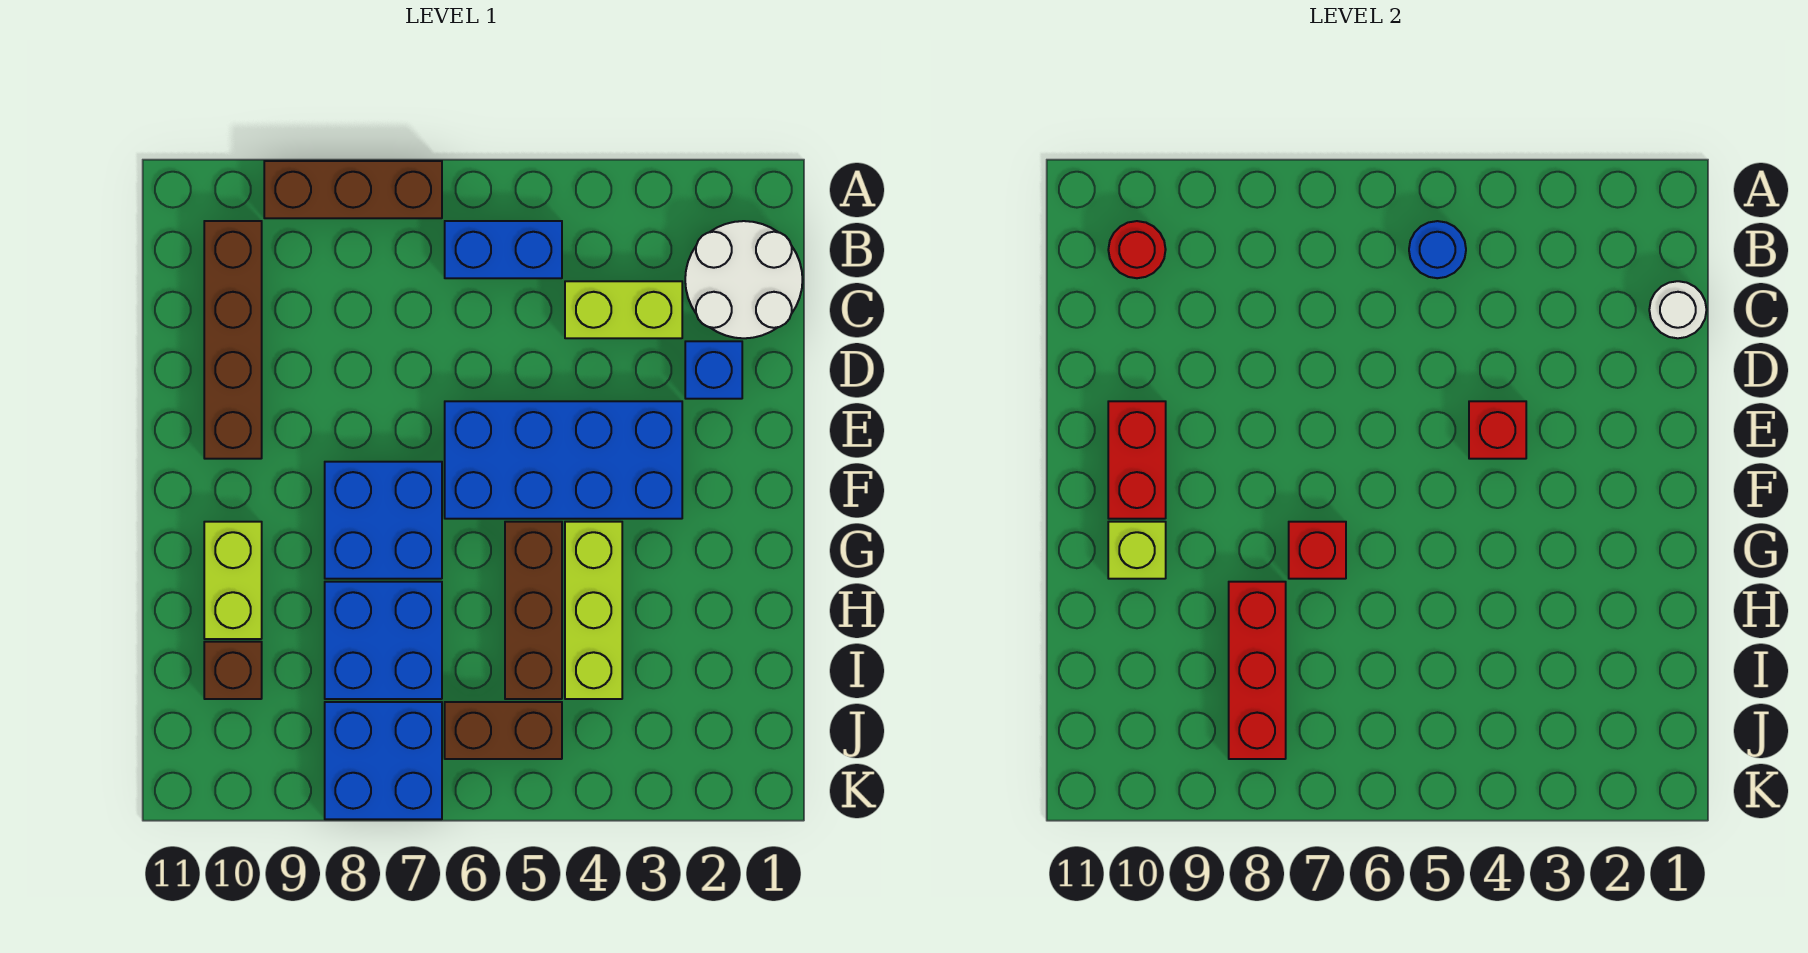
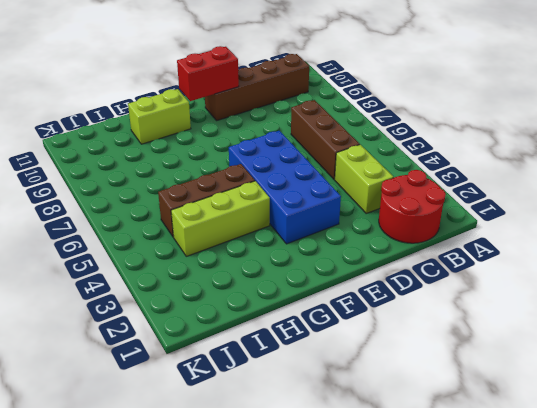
red 2x2 round brick [379,170,446,243] -> white 2x2 round brick [685,221,803,338]
brown 1x3 brick [291,100,360,179] -> brown 1x3 brick moved to [264,161,442,218]
none -> blue 1x2 brick [445,221,562,278]
none -> blue 1x1 brick [685,341,742,399]
none -> blue 2x2 brick [325,462,442,579]

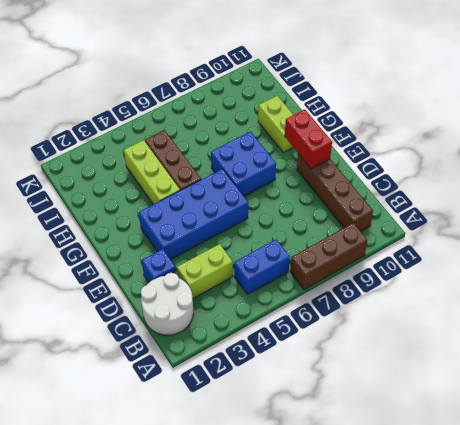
none -> blue 2x2 brick [325,582,442,699]
none -> brown 1x1 brick [204,642,262,699]
none -> brown 1x2 brick [445,702,562,759]

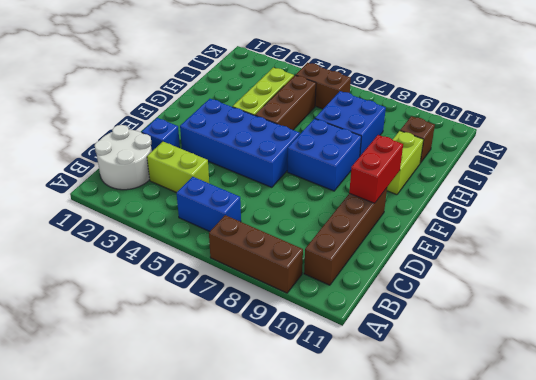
none -> blue 2x2 brick [325,702,442,819]
none -> blue 1x1 round brick [1409,221,1466,278]
none -> red 1x1 round brick [1108,221,1166,278]

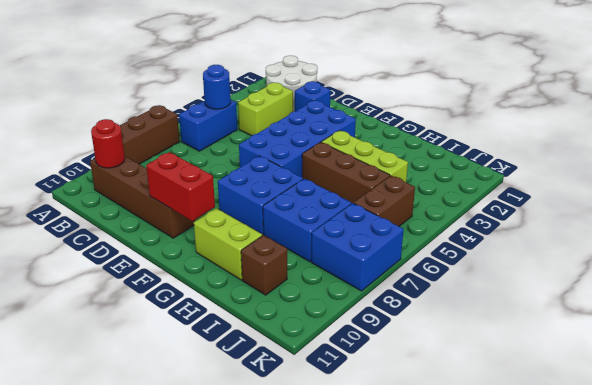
none -> white 1x1 round brick [1649,281,1706,338]
none -> red 1x1 brick [1469,401,1526,459]
none -> red 1x1 brick [1289,522,1346,579]

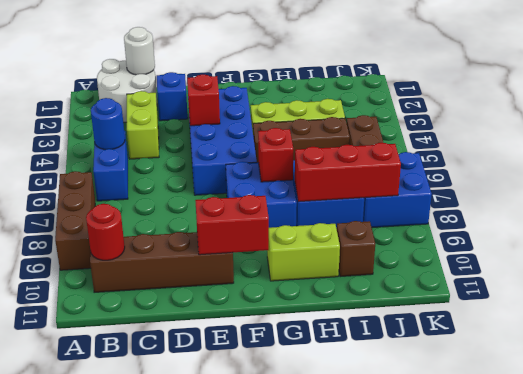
none -> lime 1x1 brick [1108,522,1166,579]

